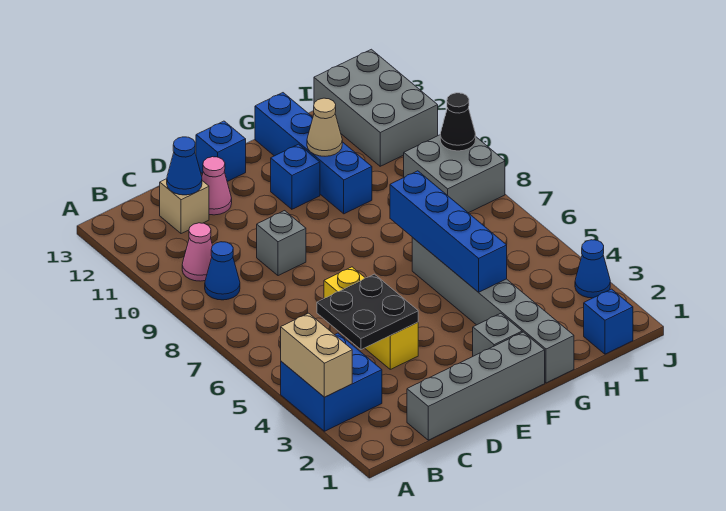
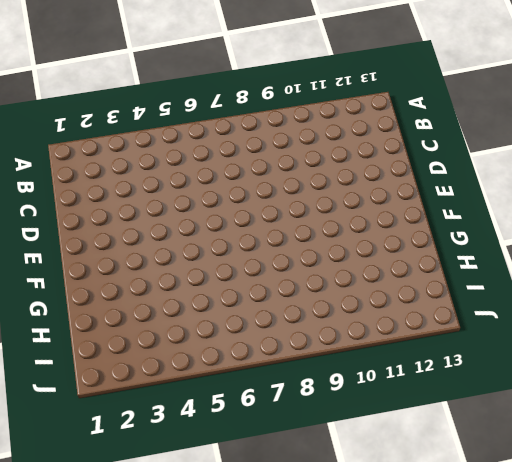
none -> blue 2x2 brick [281,333,382,431]
none -> blue 1x1 cone [205,242,240,300]
none -> pink 1x1 cone [182,223,213,281]

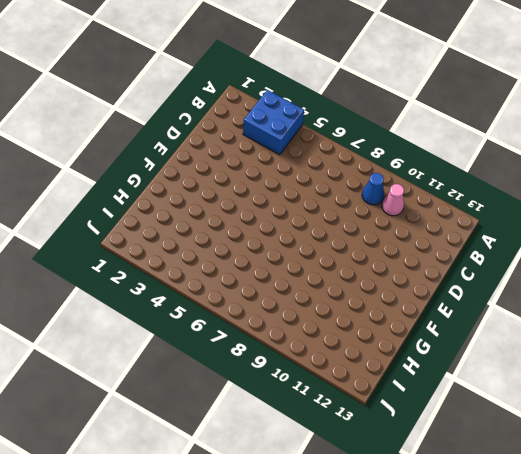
none -> grey 1x4 brick [407,332,545,440]
none -> tan 1x1 brick [160,179,209,234]
none -> yellow 1x3 brick [324,267,418,369]

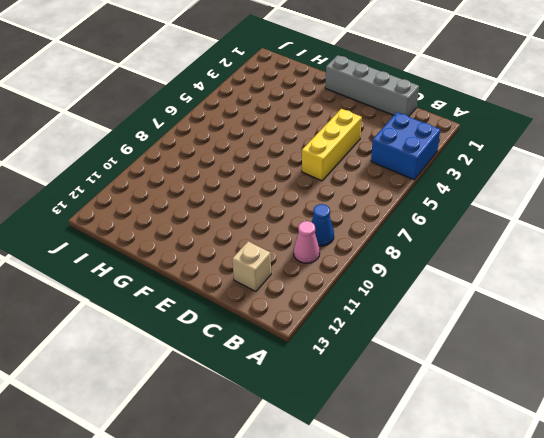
none -> grey 1x1 brick [257,211,306,276]
none -> pink 1x1 cone [202,157,232,215]
none -> blue 1x1 brick [196,121,246,182]

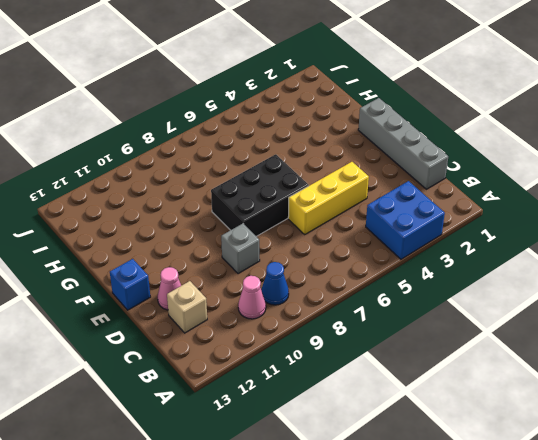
black 2x3 brick [211,154,309,236] -> none
none -> grey 1x1 brick [473,313,522,356]
none -> blue 1x1 brick [271,144,320,209]
none -> grey 1x6 brick [412,237,574,383]

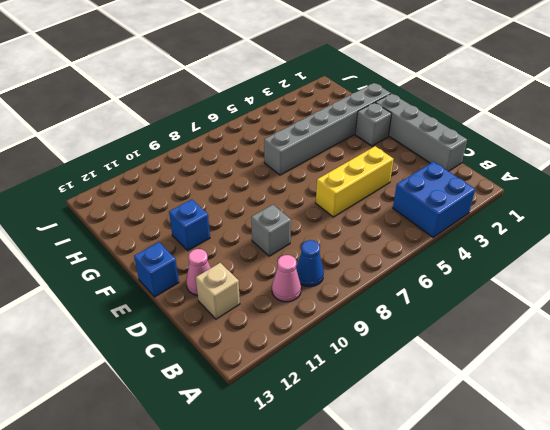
none -> blue 1x4 brick [255,93,372,214]
none -> blue 1x1 brick [584,289,633,354]
none -> grey 2x2 brick [404,135,505,213]

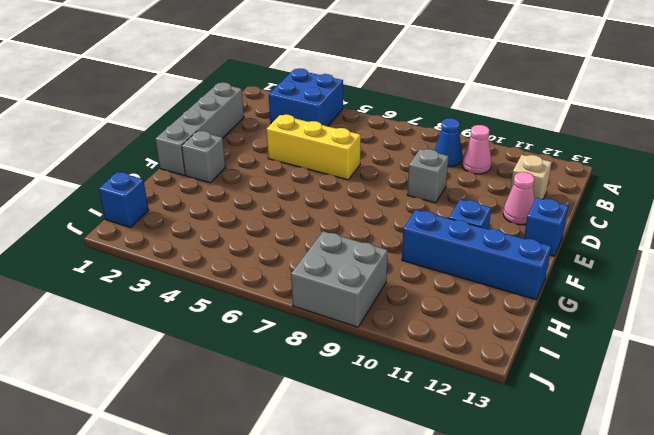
none -> grey 1x6 brick [412,237,574,383]
none -> grey 2x3 brick [314,49,438,166]
none -> blue 1x1 cone [575,240,610,298]

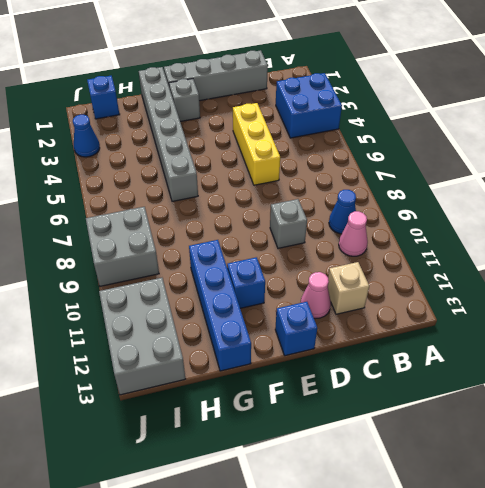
none -> tan 1x2 brick [281,313,352,397]
none -> black 2x2 plate [317,274,418,350]
none -> blue 1x1 cone [167,137,202,195]

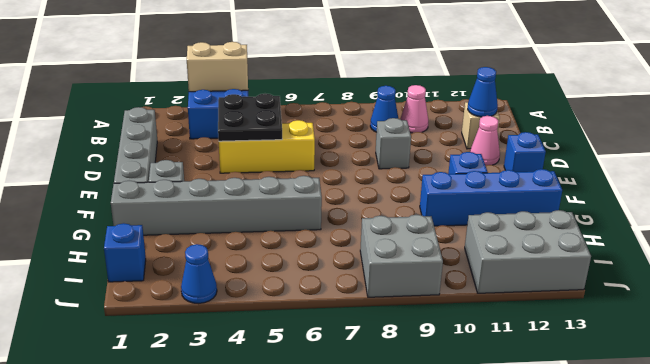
none -> blue 1x4 brick [390,171,507,292]
none -> tan 1x1 cone [307,98,342,156]
none -> black 1x1 cone [440,93,476,151]

